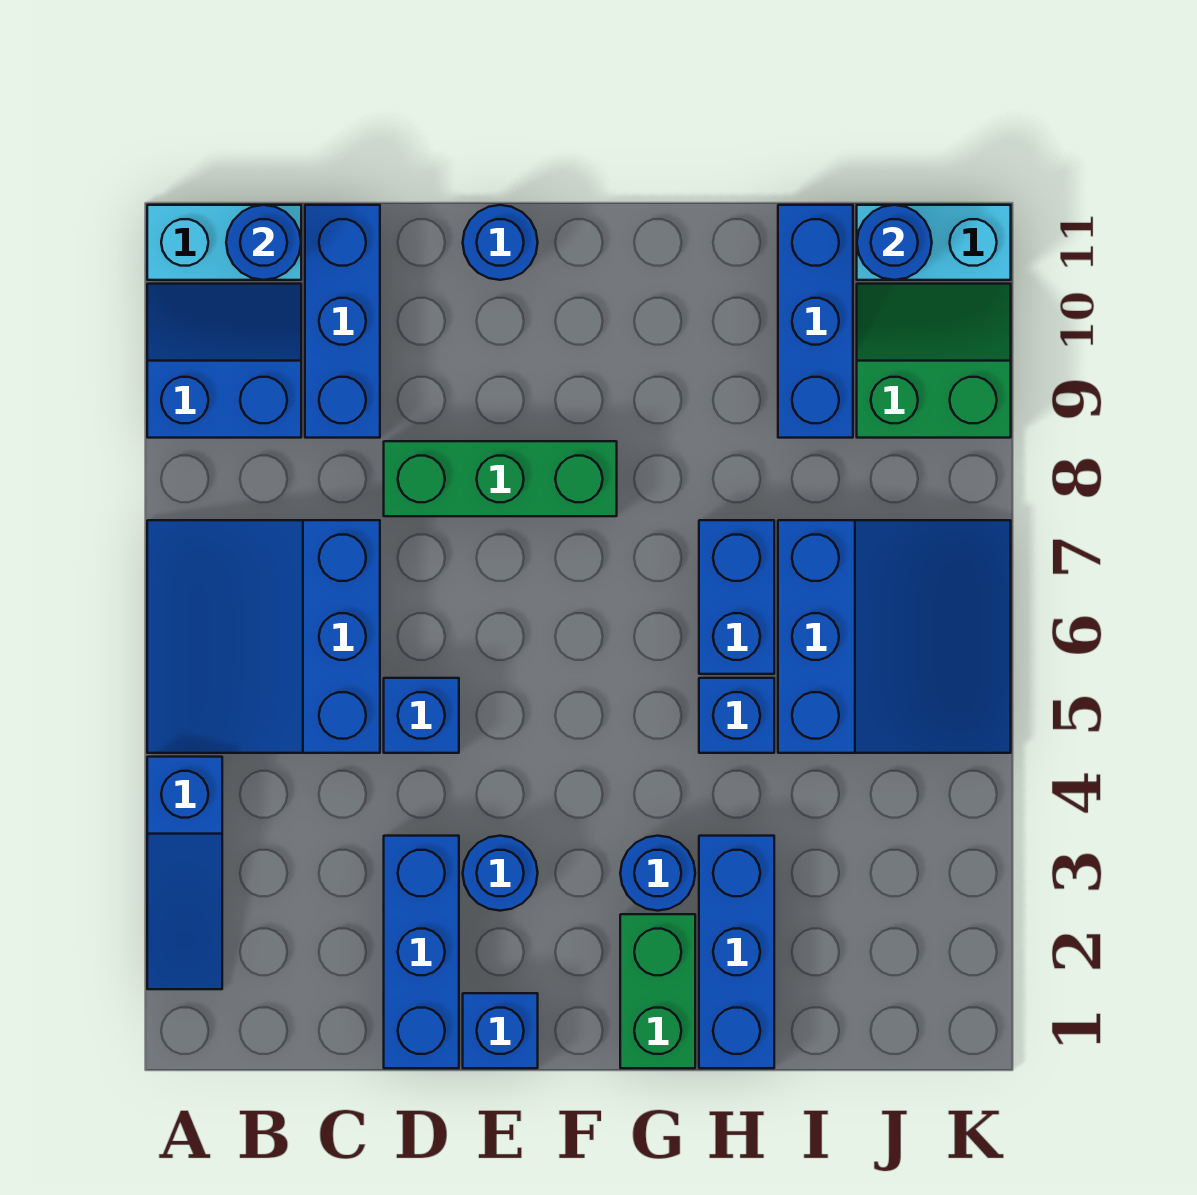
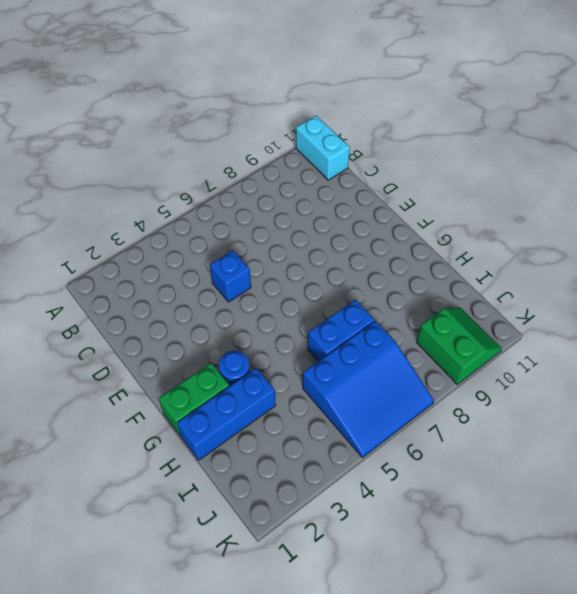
none -> blue 1x3 slope [147,757,222,989]
none -> blue 3x3 slope [147,520,380,753]
none -> blue 2x2 slope [147,284,301,438]

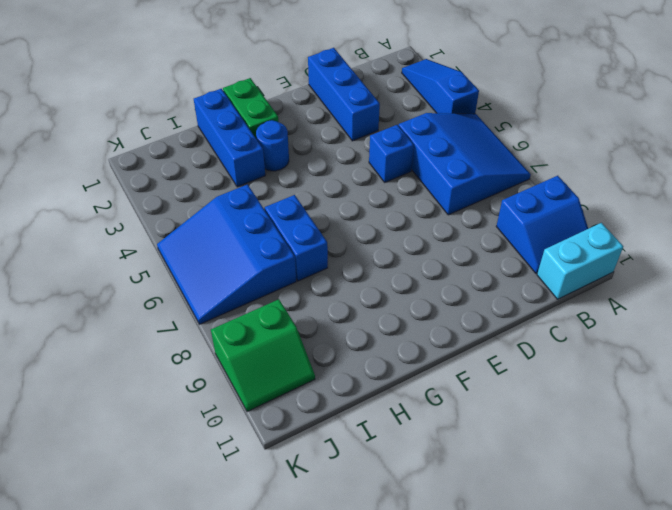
none -> blue 1x3 brick [305,205,380,438]
none -> green 1x3 brick [384,441,617,516]
none -> blue 1x1 brick [463,993,538,1068]

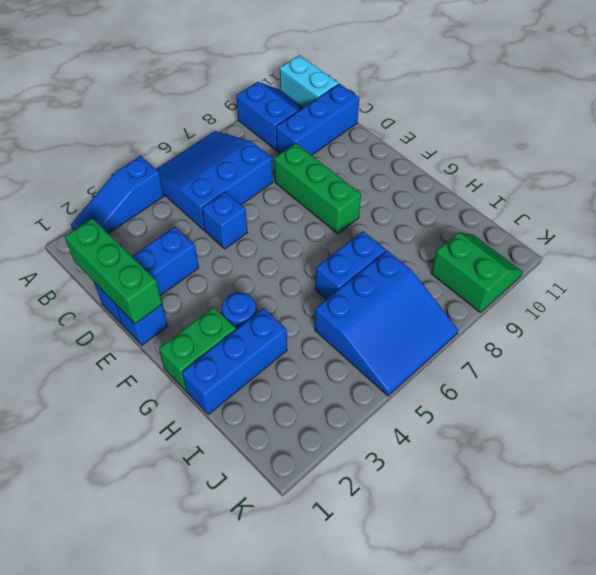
green 1x3 brick [65,218,162,324] -> none
none -> blue 1x1 round brick [463,836,538,911]
none -> blue 1x1 round brick [463,205,538,280]
none -> blue 1x1 brick [699,678,774,753]

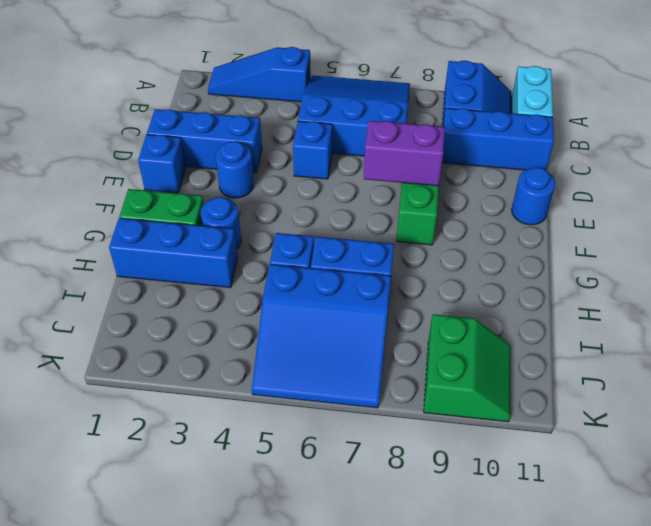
purple 1x2 brick [364,121,445,186] -> none
none -> blue 1x3 brick [778,205,853,438]
none -> cyan 1x2 brick [857,205,1011,280]
none -> blue 1x1 round brick [226,205,301,280]

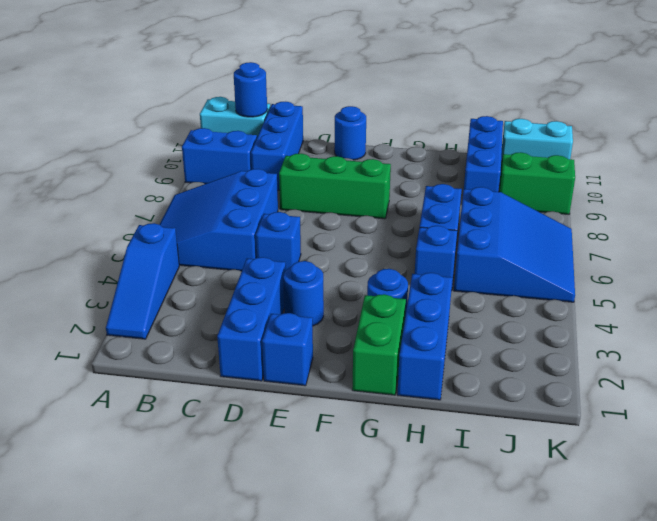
none -> blue 1x1 round brick [857,205,932,280]

